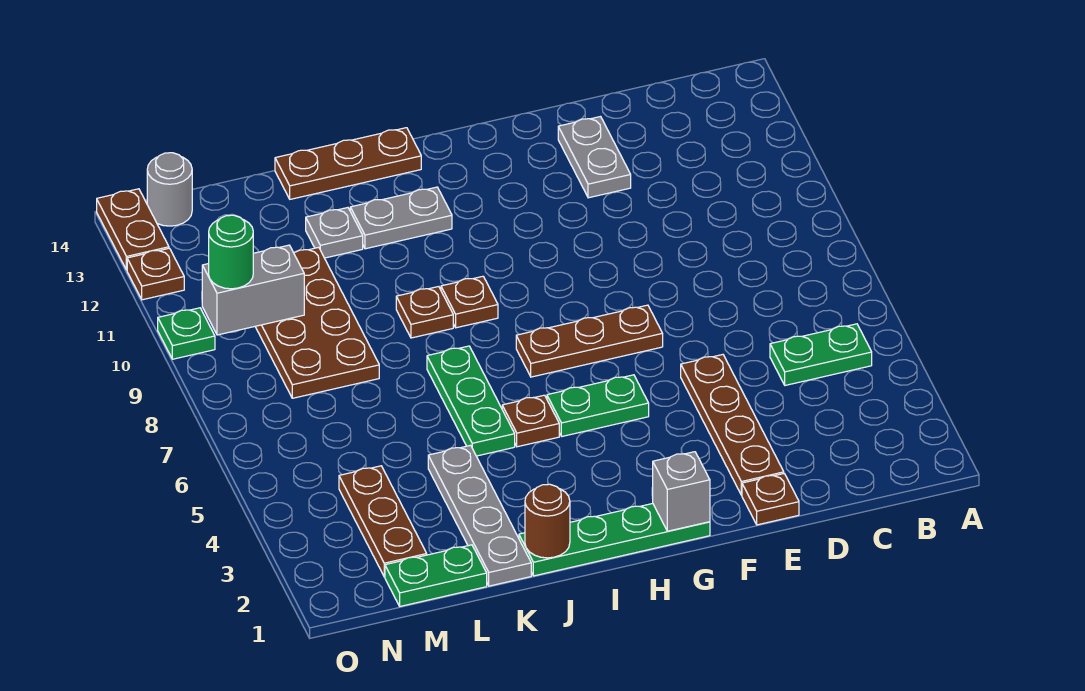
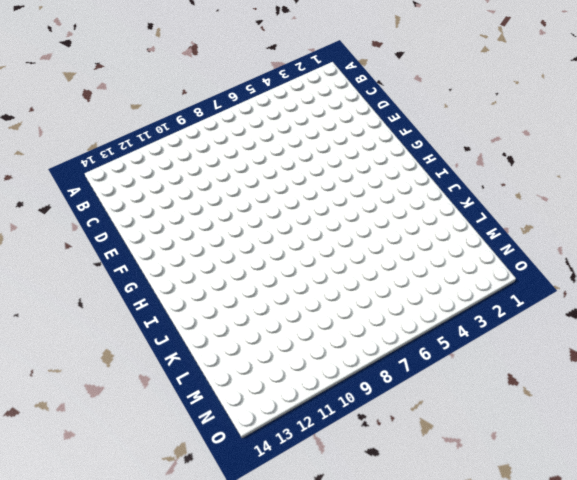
none -> green 1x2 plate [770,324,872,385]
none -> brown 1x1 plate [742,474,799,525]
none -> brown 1x4 plate [681,355,784,495]

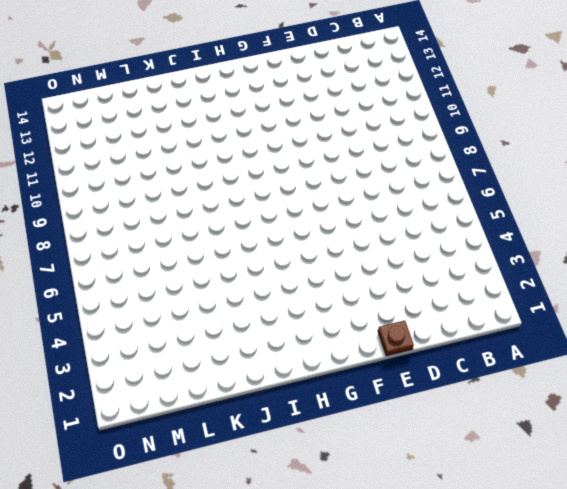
none -> green 1x2 plate [770,324,872,385]
none -> brown 1x4 plate [681,355,784,495]
none -> grey 1x2 plate [558,117,631,198]

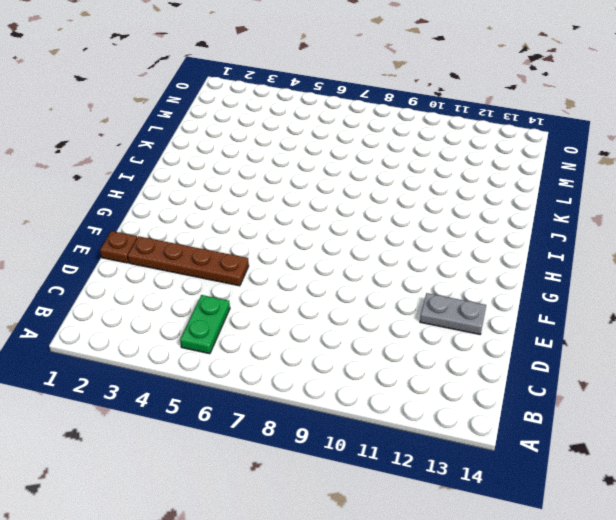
none -> brown 1x3 plate [516,305,663,377]
none -> green 1x4 plate [519,504,710,576]
none -> green 1x2 plate [547,375,649,436]

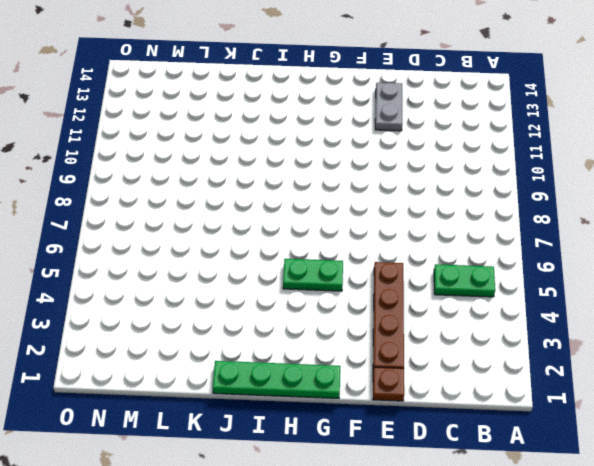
none -> brown 1x3 plate [516,305,663,377]
none -> brown 1x1 plate [502,395,559,447]
none -> brown 1x1 plate [441,276,498,328]

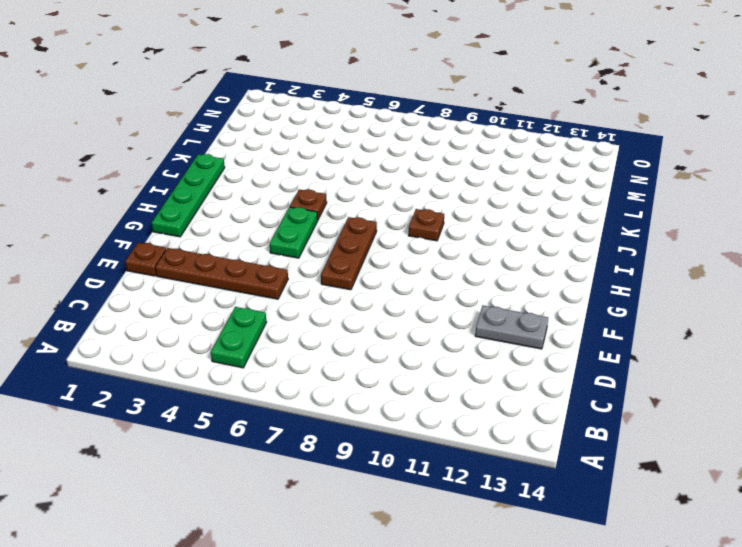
none -> grey 1x2 plate [350,187,452,249]
none -> brown 1x3 plate [275,128,421,199]
none -> green 1x3 plate [427,346,515,456]

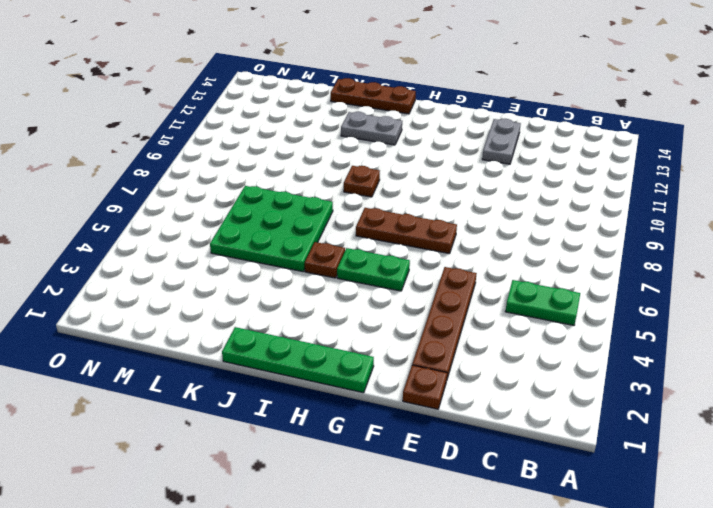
green 3x3 plate [210,186,333,272] -> green 1x3 plate [427,346,515,456]
none -> brown 1x1 plate [396,287,453,338]
none -> grey 1x4 plate [428,445,531,586]
none -> grey 1x1 plate [306,208,363,258]

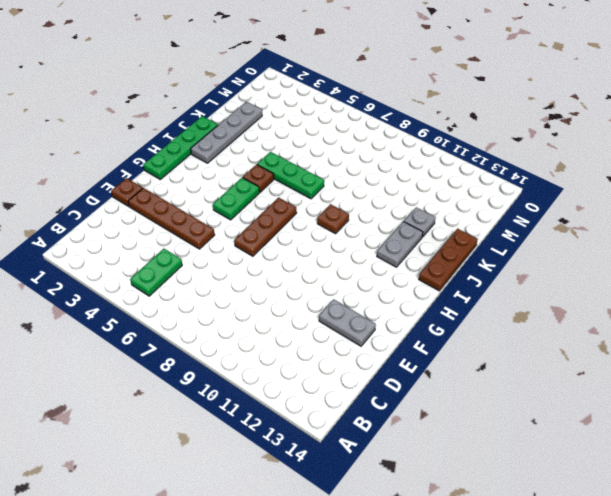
grey 1x4 plate [191,102,262,163] -> grey 1x4 plate turned to [428,445,531,586]
none -> brown 1x1 plate [396,287,453,338]
none -> green 1x2 plate [385,545,487,606]
none -> brown 2x4 plate [255,247,379,398]

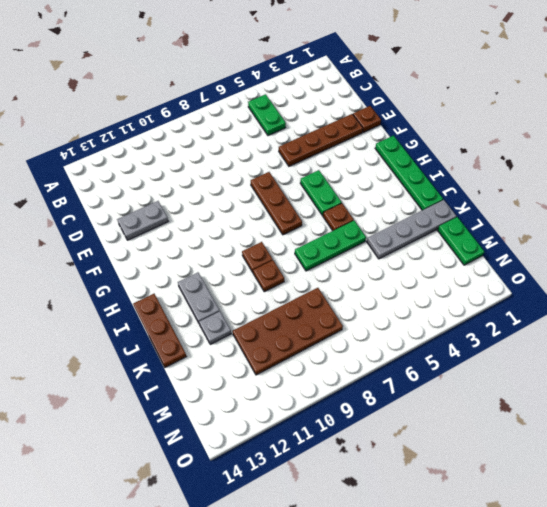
none -> brown 1x3 plate [339,466,427,577]
none -> grey 1x1 round brick [147,153,192,226]
none -> green 1x1 plate [158,308,215,359]

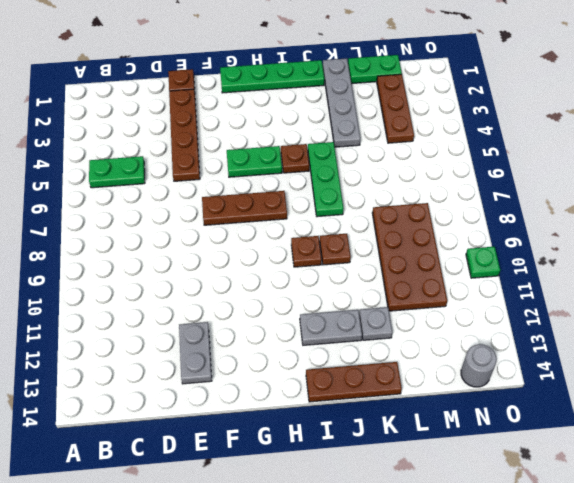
none -> brown 1x1 plate [127,248,184,300]
none -> brown 1x2 plate [97,189,169,270]
none -> grey 1x1 brick [653,452,710,531]

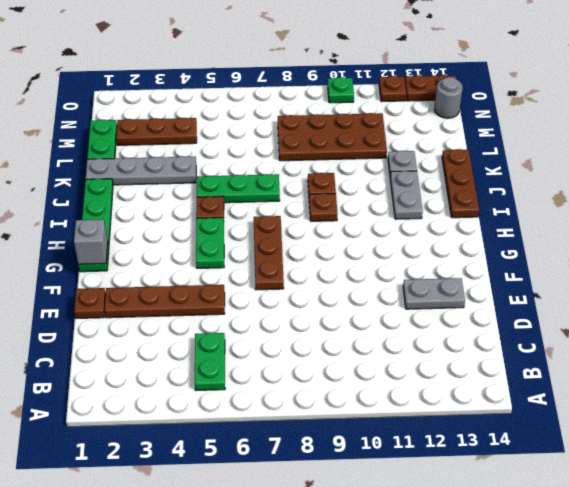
none -> brown 1x1 round brick [525,484,570,558]
none -> grey 1x2 brick [202,245,304,335]
none -> green 1x1 round brick [209,215,253,289]

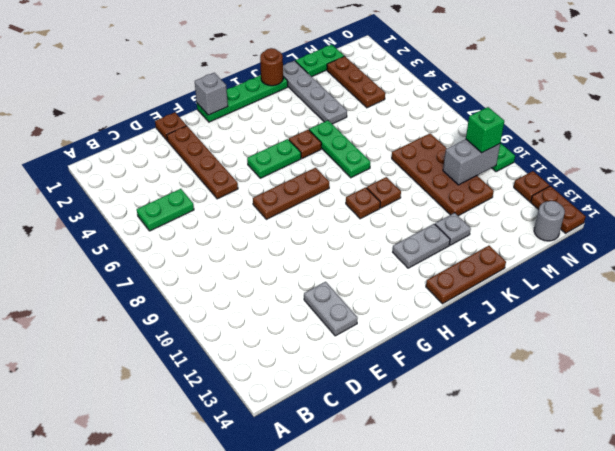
green 1x1 brick [466,107,504,153] -> green 1x1 round brick [209,215,253,289]

